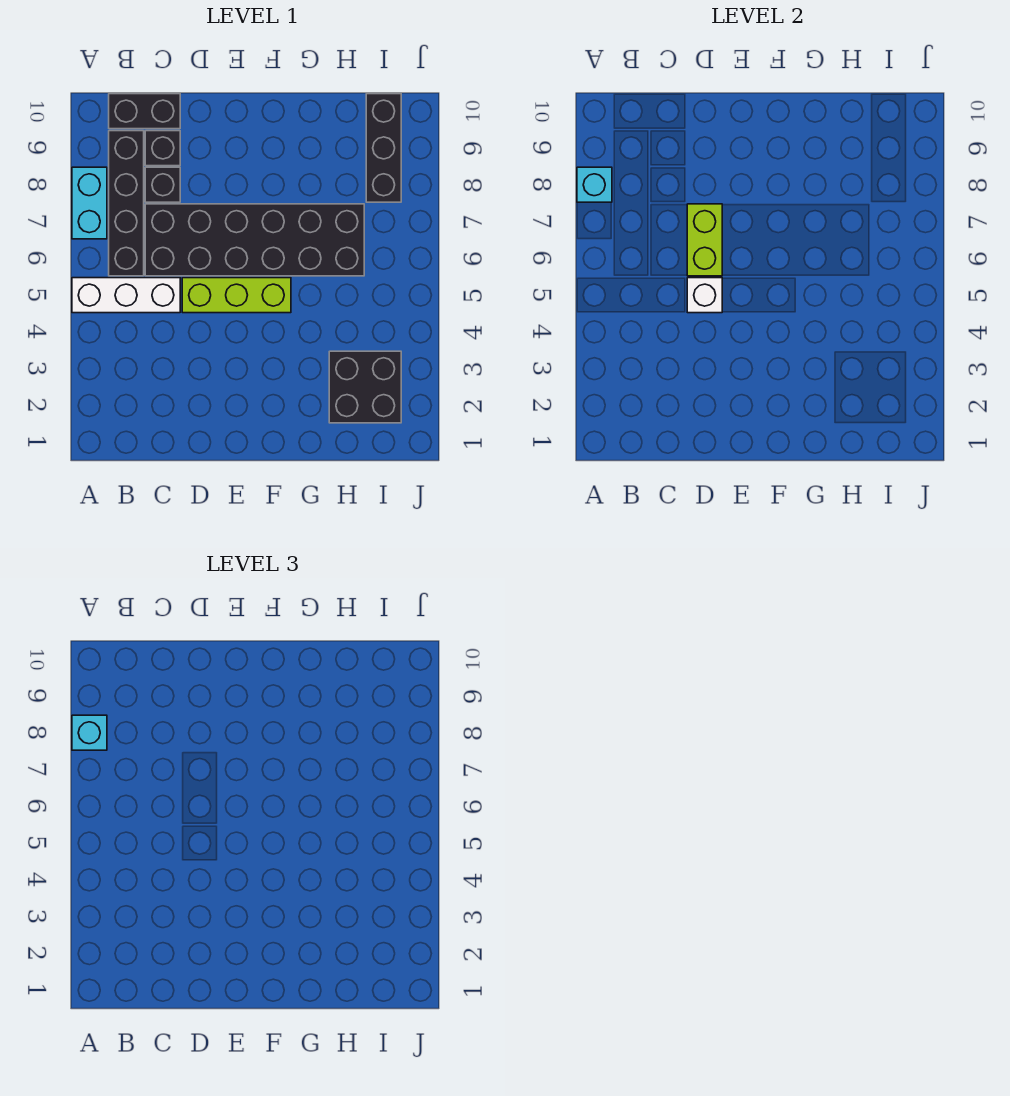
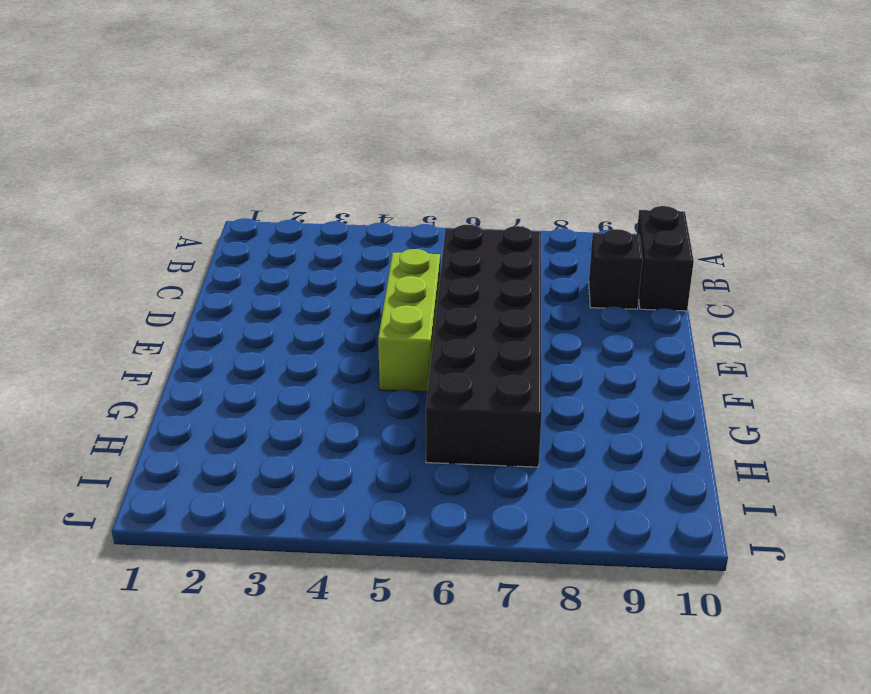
none -> white 1x3 brick [72,278,180,313]
none -> cyan 1x2 brick [72,167,107,239]
none -> black 1x4 brick [109,131,144,276]

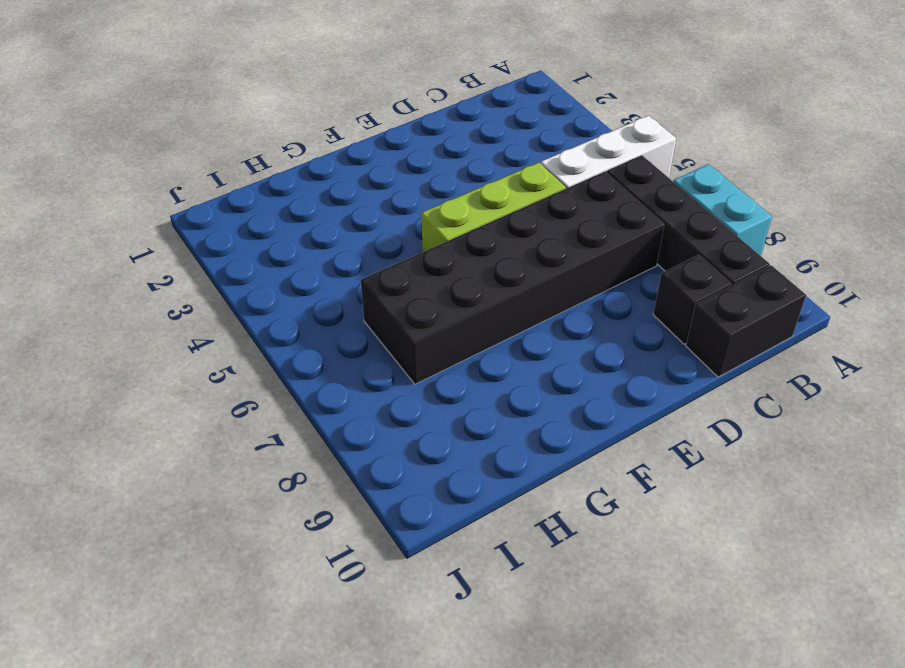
none -> black 1x1 brick [145,167,180,202]
none -> black 2x2 brick [329,351,401,423]
none -> black 1x3 brick [366,94,401,202]

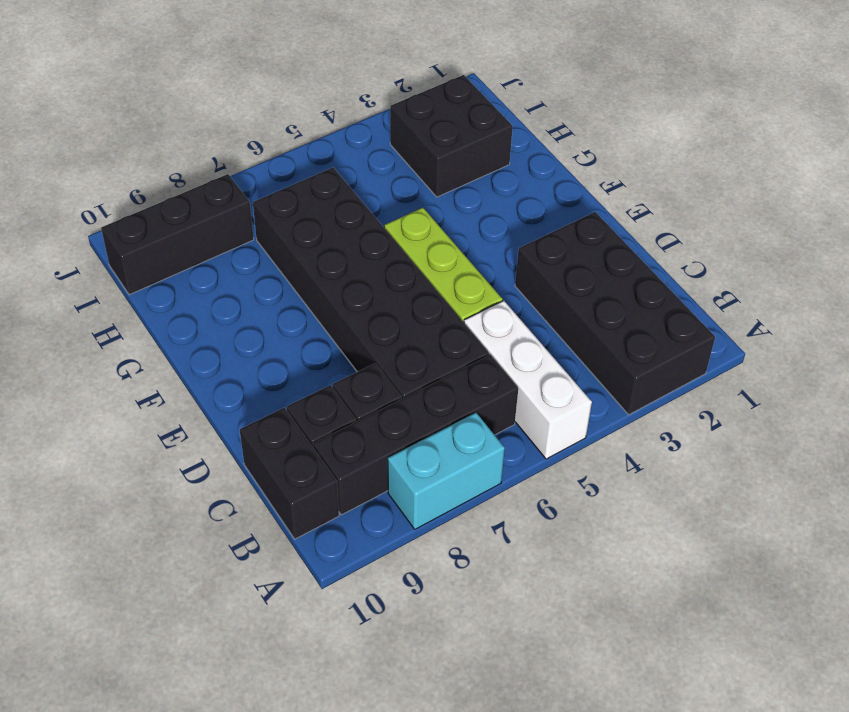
black 2x4 brick [515,212,715,415] -> none
none -> cyan 1x1 brick [577,167,612,202]
none -> white 1x1 brick [687,278,722,313]
none -> lime 1x2 brick [687,204,722,276]

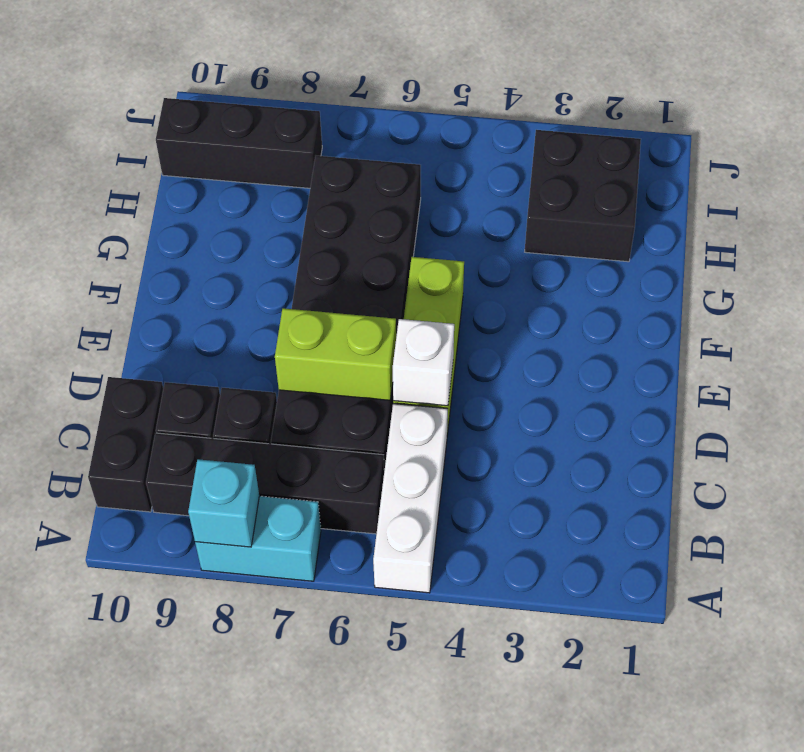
none -> cyan 1x1 brick [72,715,107,750]

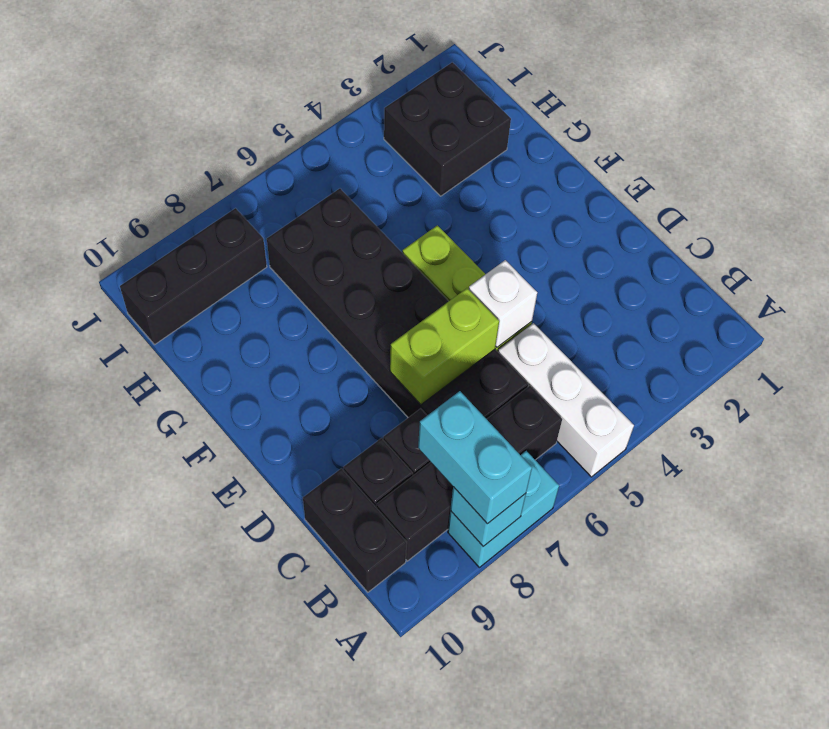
cyan 1x2 brick [418,391,532,524] -> cyan 1x1 brick [72,715,107,750]

